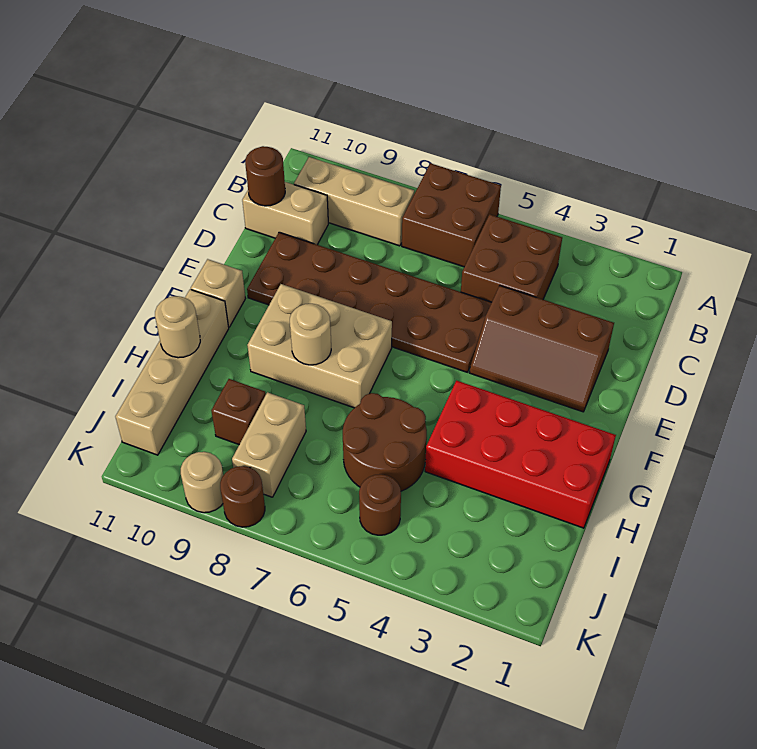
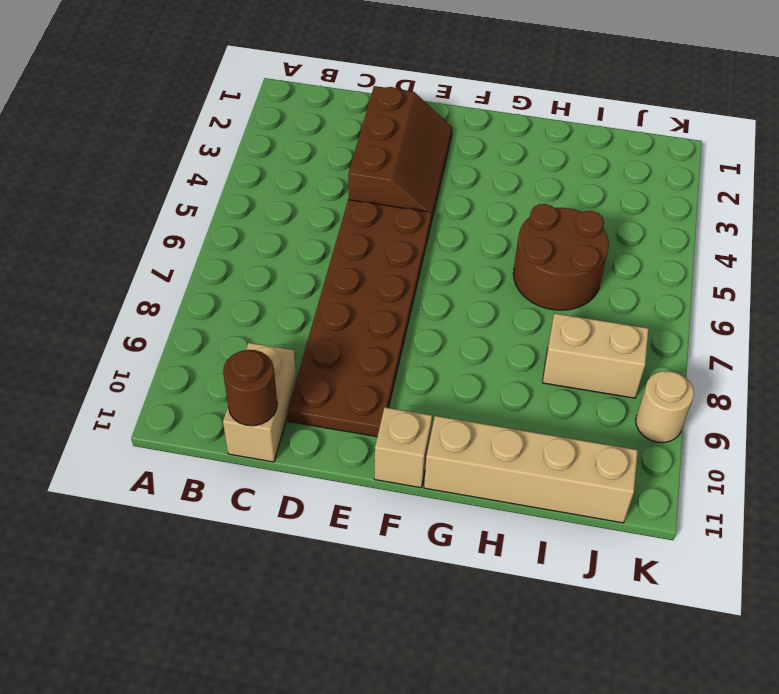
none -> brown 2x2 brick [402,163,501,267]
none -> brown 2x2 brick [461,214,562,302]
none -> tan 1x3 brick [294,157,414,246]

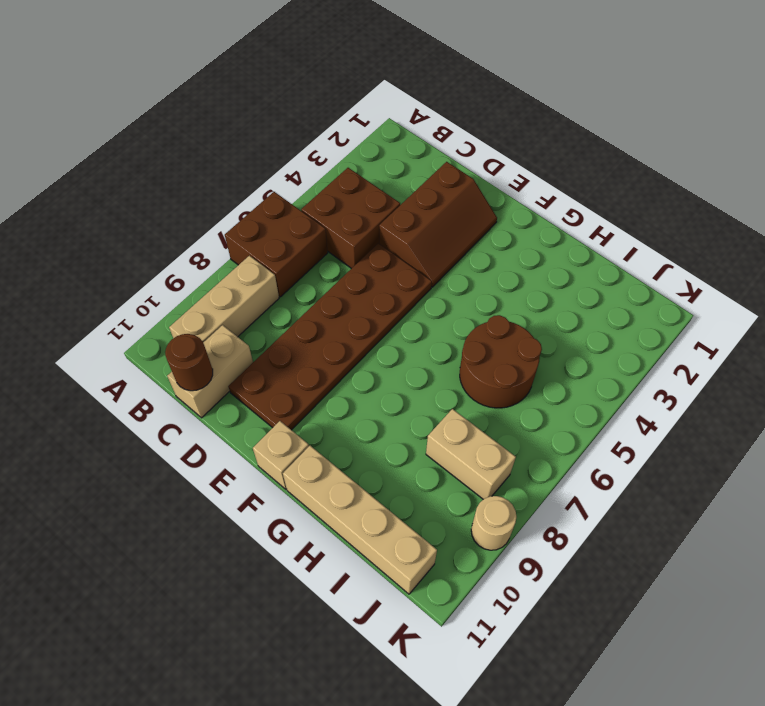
none -> tan 2x3 brick [247,284,392,408]
none -> red 2x4 brick [425,381,616,528]
none -> brown 1x1 brick [211,379,266,445]

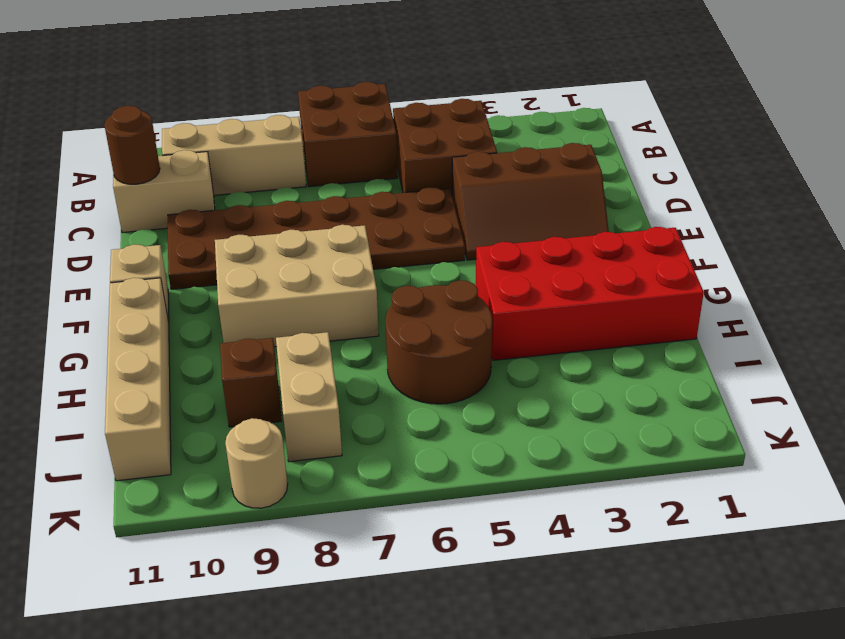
none -> brown 1x1 round brick [359,474,401,535]
none -> brown 1x1 round brick [220,466,265,527]
none -> tan 1x1 round brick [290,304,331,365]

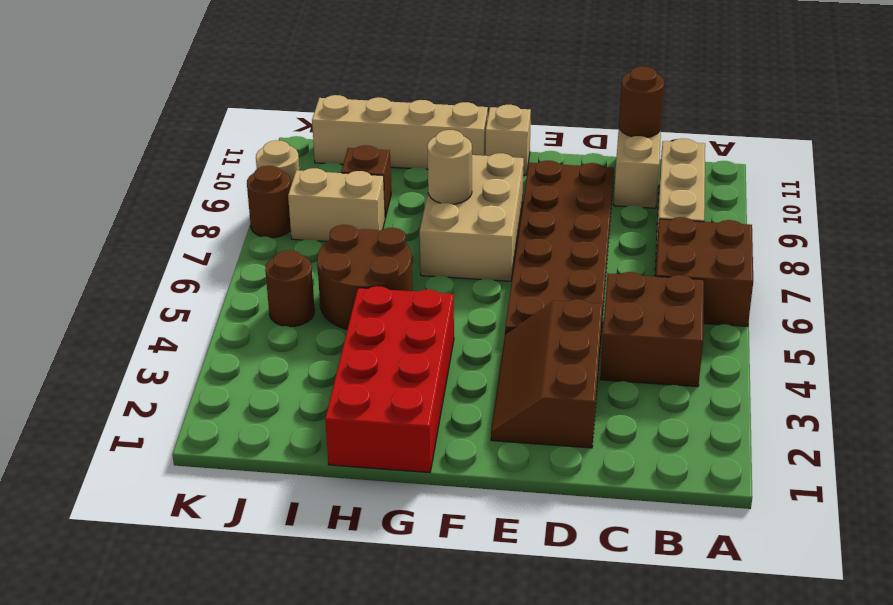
none -> tan 1x1 round brick [155,296,200,358]

